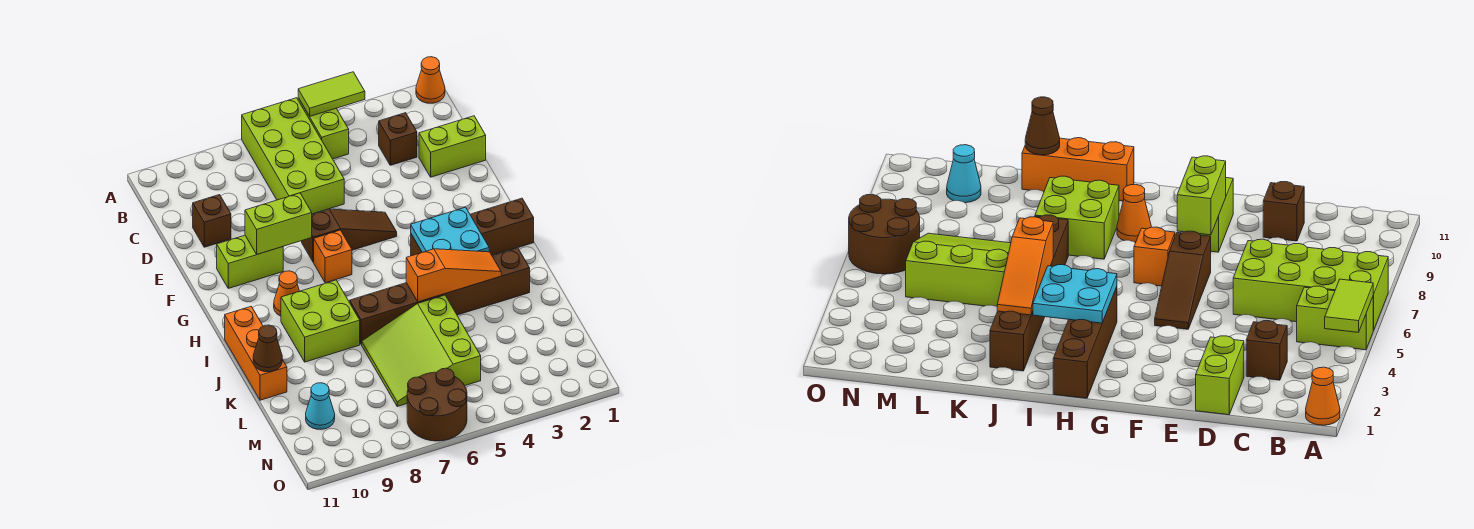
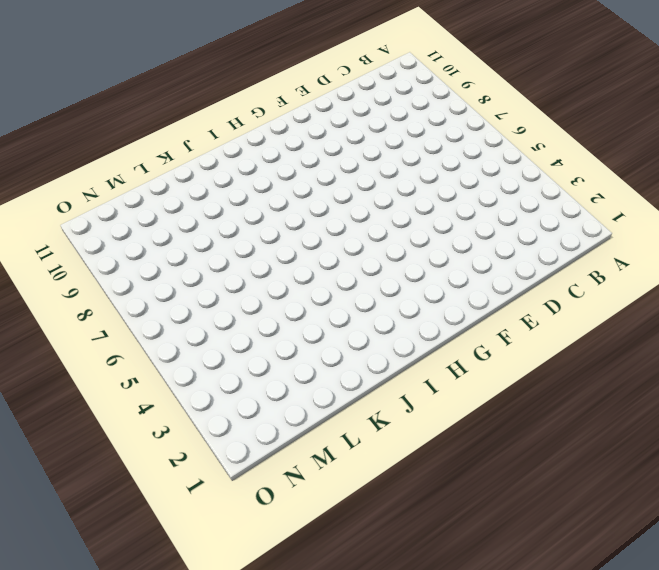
none -> orange 1x1 cone [416,57,445,103]
none -> lime 1x2 brick [298,98,349,159]
none -> lime 2x4 brick [242,98,344,214]

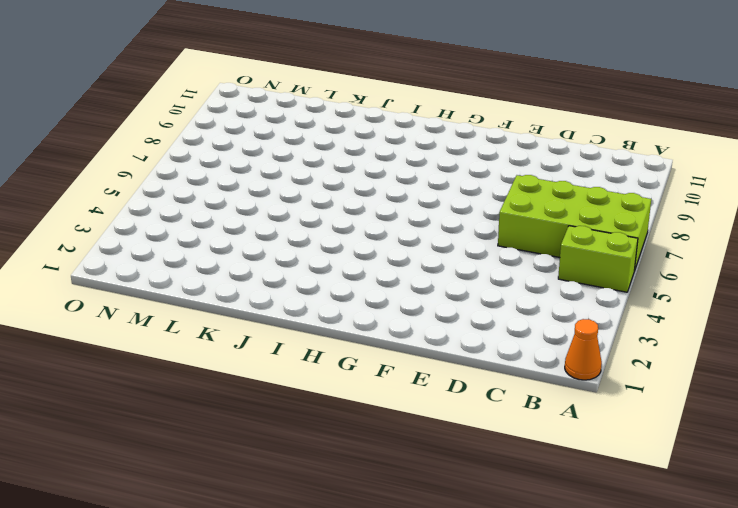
none -> brown 1x1 brick [379,113,417,165]
none -> lime 1x2 brick [419,116,486,177]
none -> brown 1x1 brick [193,195,231,247]

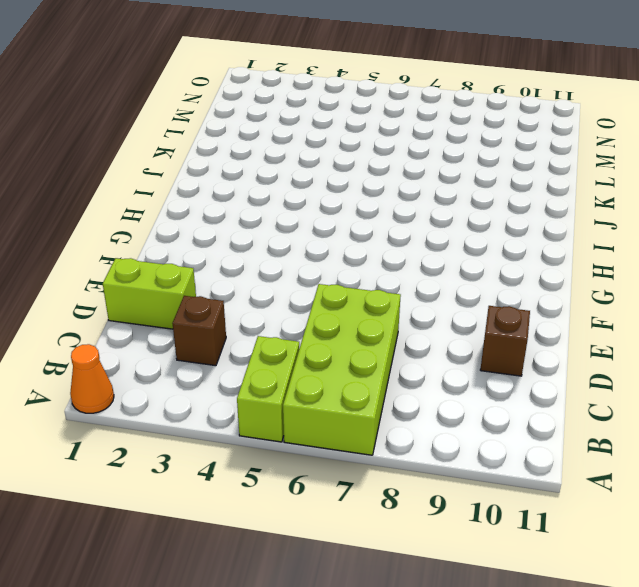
none -> brown 1x3 slope [302,209,397,262]
none -> lime 1x2 brick [217,235,283,288]
none -> orange 1x1 brick [314,230,352,283]

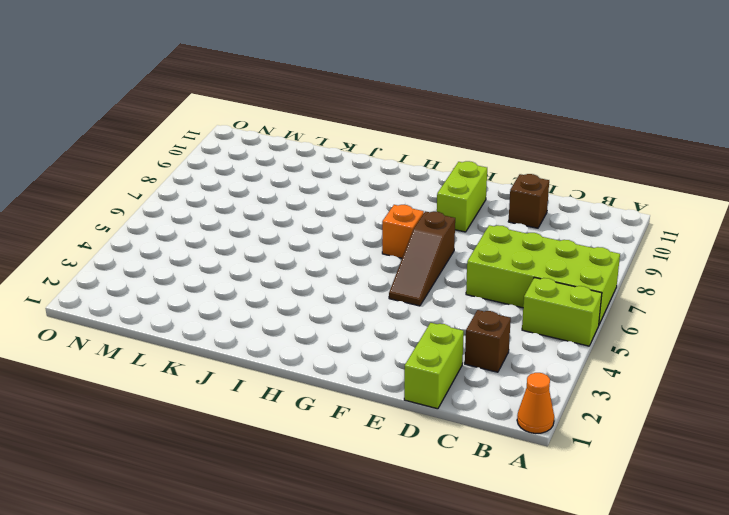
none -> brown 1x4 brick [411,198,534,256]
none -> orange 1x1 cone [274,271,299,316]
none -> lime 2x2 brick [281,280,360,362]

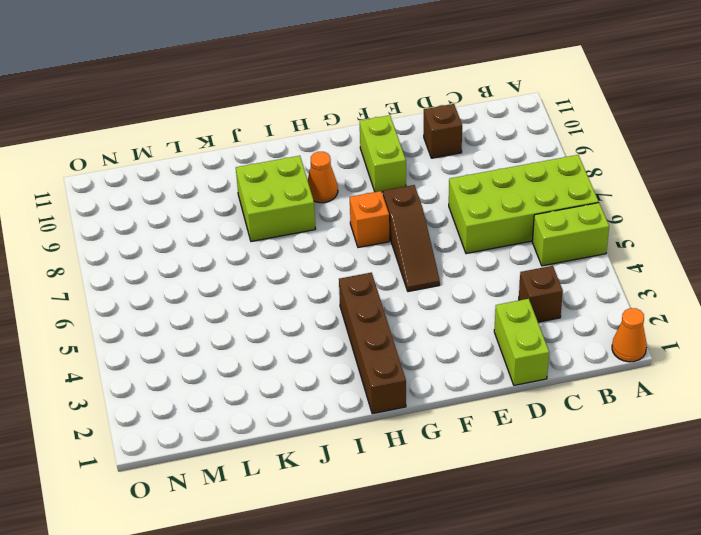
none -> orange 1x3 brick [225,306,287,400]
none -> brown 1x6 brick [350,248,530,345]
none -> lime 3x3 slope [362,295,481,406]

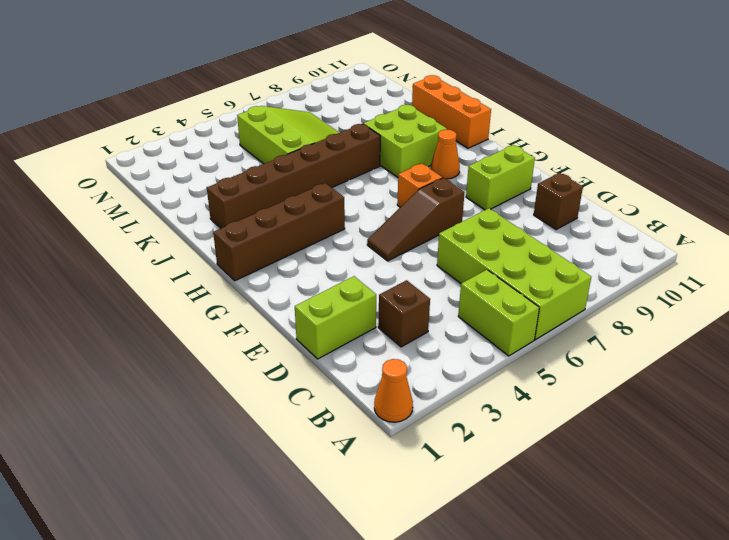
none -> cyan 1x1 cone [306,383,335,429]
none -> brown 2x2 round brick [407,368,467,441]
none -> lime 1x2 tile [298,72,365,116]

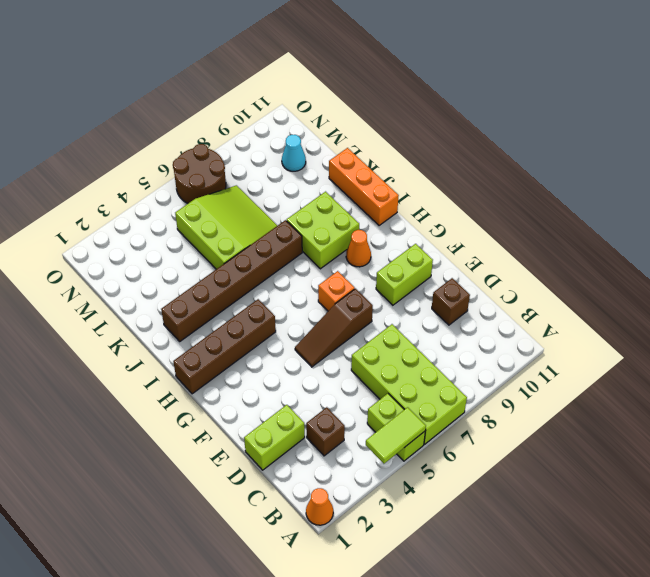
none -> lime 1x2 brick [245,193,312,254]
none -> cyan 2x2 plate [411,207,489,252]
none -> orange 1x3 slope [406,249,501,302]

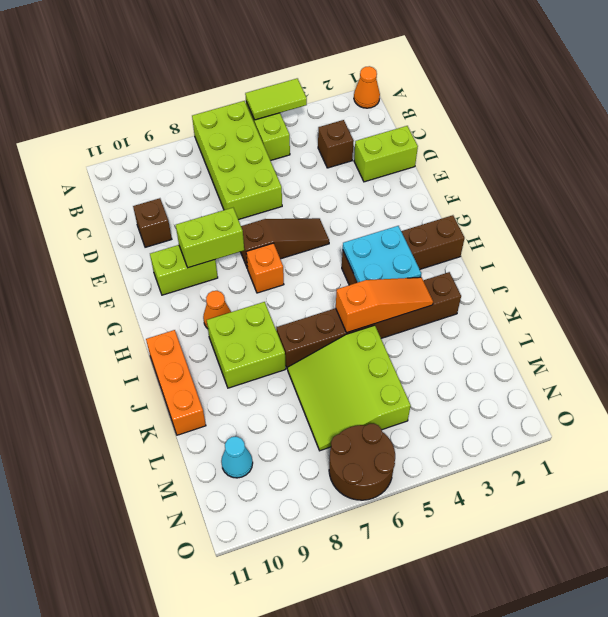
none -> brown 1x1 cone [253,325,282,372]

